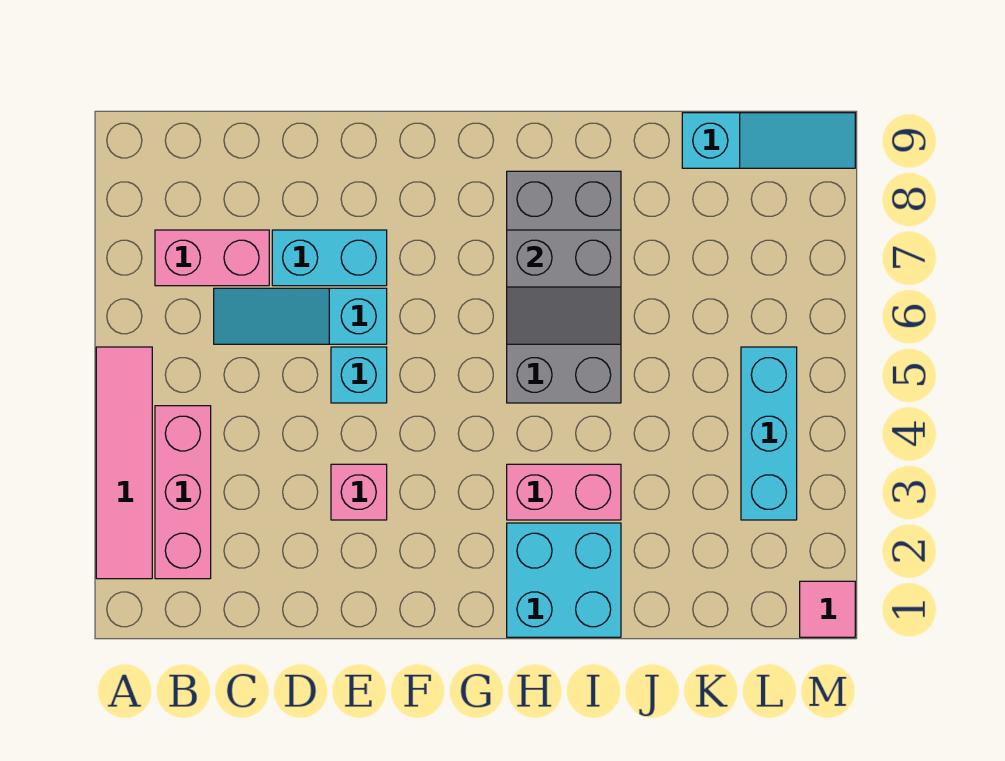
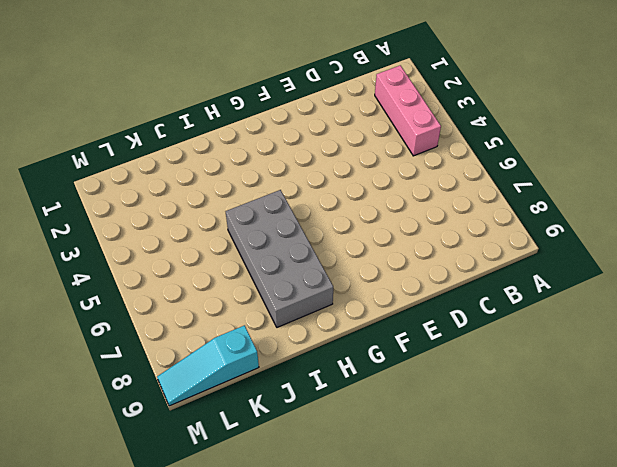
none -> pink 1x4 tile [96,347,152,579]
none -> pink 1x2 brick [155,230,269,286]
none -> cyan 1x3 slope [214,288,387,344]

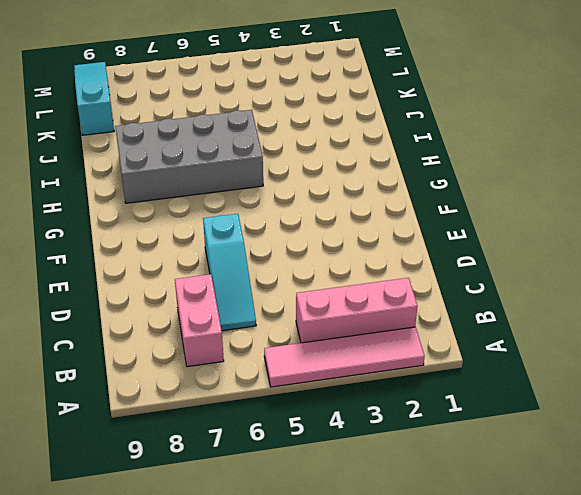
none -> cyan 1x2 brick [272,230,387,286]
none -> pink 1x1 brick [331,464,387,520]
none -> cyan 1x1 brick [331,347,387,403]

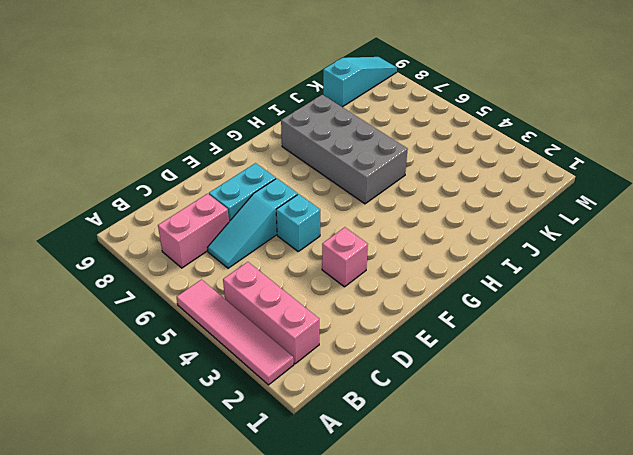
none -> cyan 2x2 brick [507,523,621,637]
none -> pink 1x2 brick [507,464,621,520]
none -> cyan 1x3 brick [741,347,797,520]

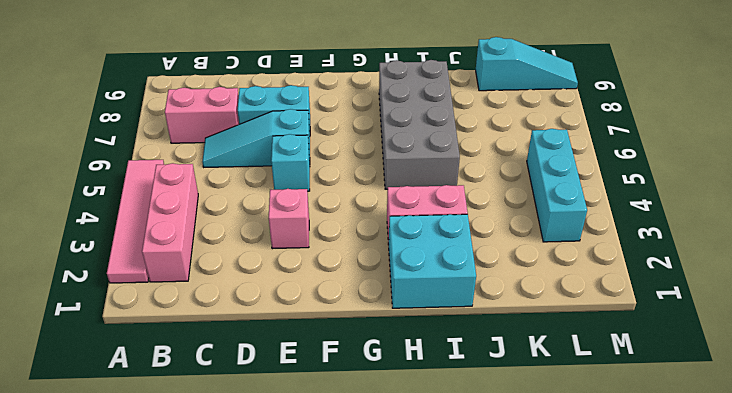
none -> pink 1x1 tile [800,581,855,637]
none -> grey 2x2 slope [507,230,621,344]

